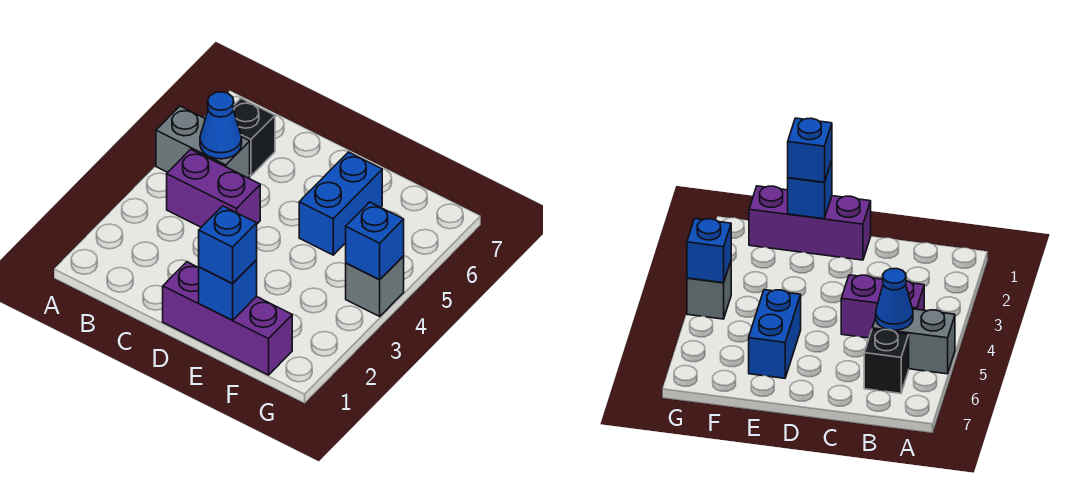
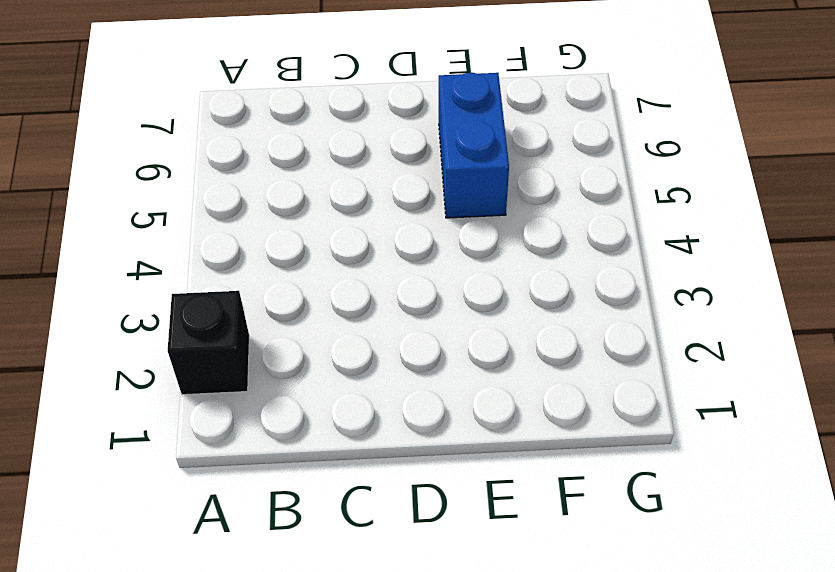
black 1x1 brick [168,291,249,395] -> black 1x1 brick moved to [233,99,275,176]
none -> grey 1x2 brick [156,106,250,178]
none -> purple 1x2 brick [167,149,260,227]

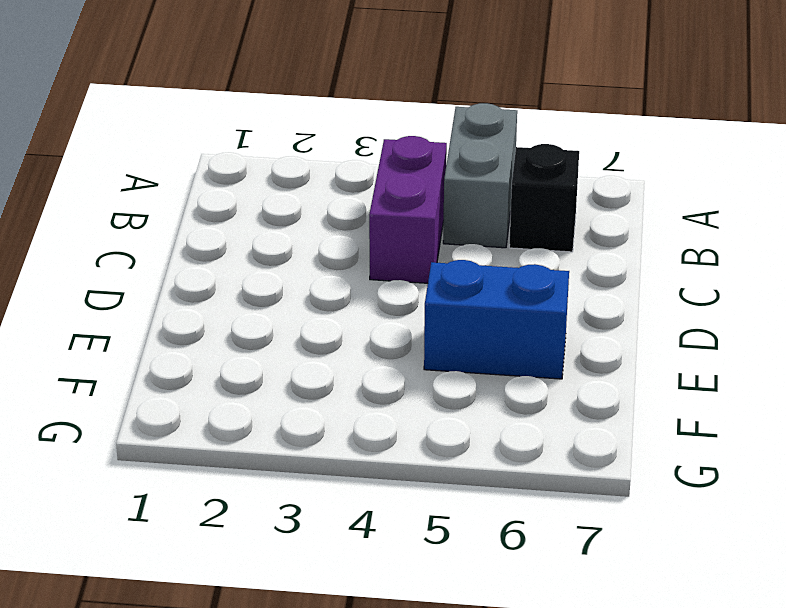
none -> purple 1x3 brick [163,262,292,375]
none -> grey 1x1 brick [346,256,404,316]

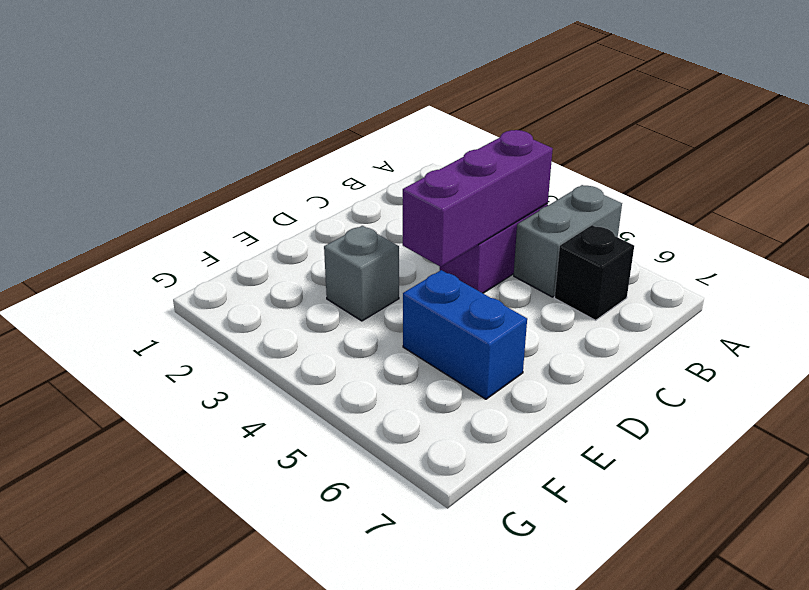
purple 1x3 brick [403,130,553,267] -> purple 1x3 brick moved to [163,262,292,375]
grey 1x1 brick [324,226,399,321] -> grey 1x1 brick moved to [346,256,404,316]
none -> blue 1x1 cone [200,92,242,159]
none -> blue 1x1 brick [199,260,257,320]

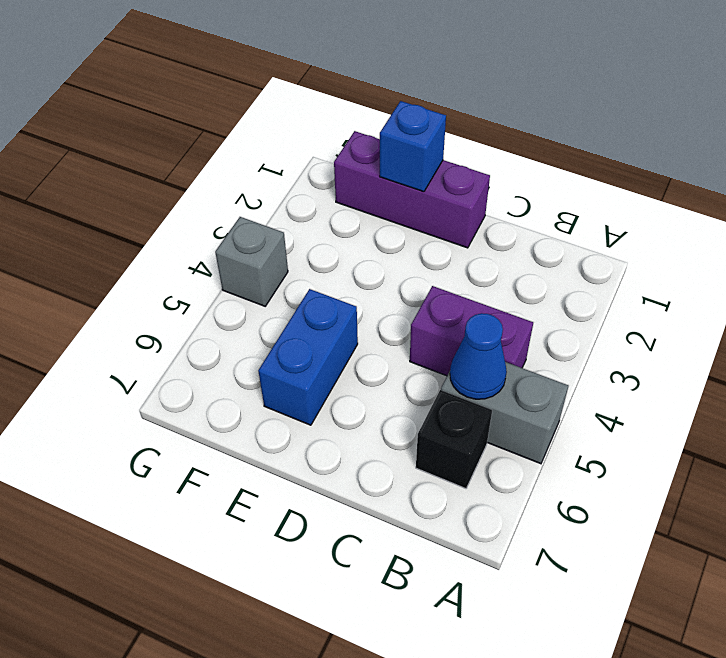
none -> blue 1x1 brick [346,202,404,280]
none -> blue 1x1 brick [199,206,257,284]

